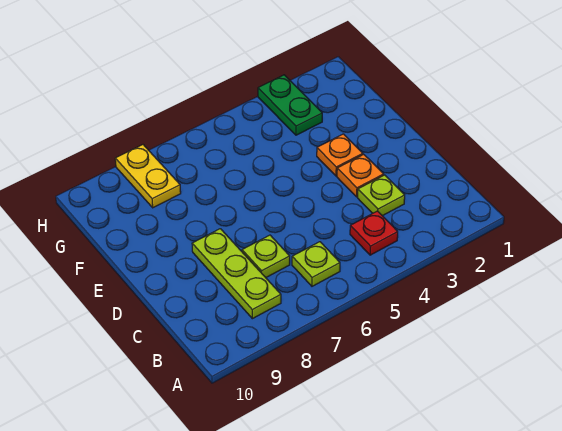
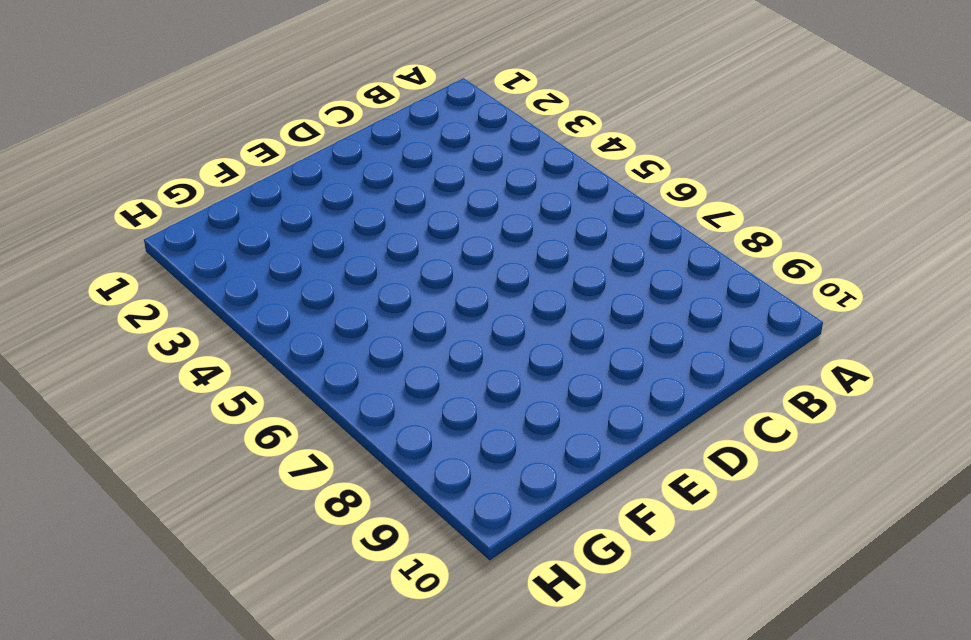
none -> red 1x1 plate [350,211,398,255]
none -> lime 1x1 plate [292,242,340,286]

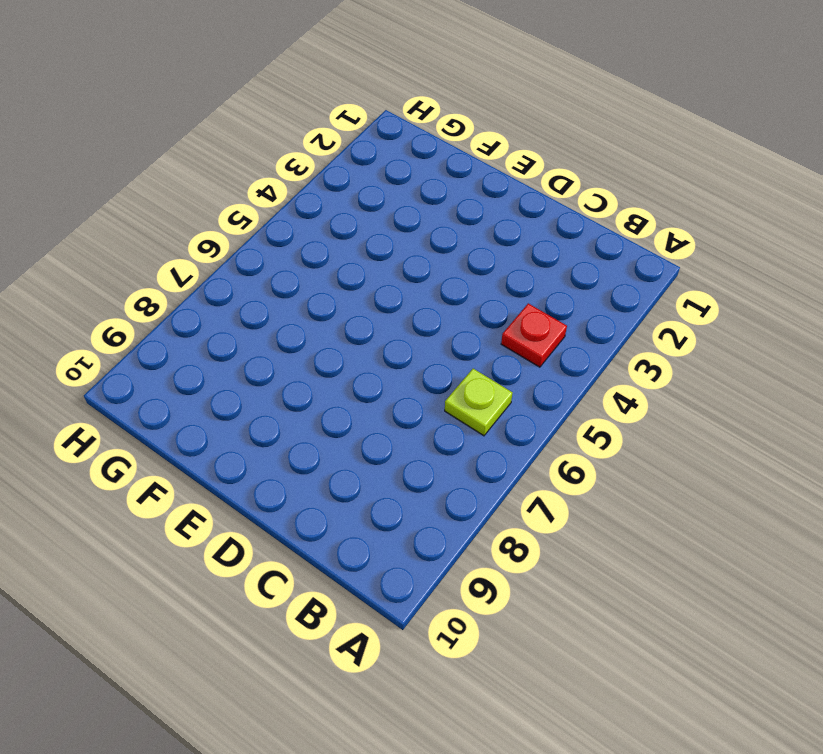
none -> lime 1x3 plate [192,229,281,319]
none -> lime 1x1 plate [358,175,405,216]

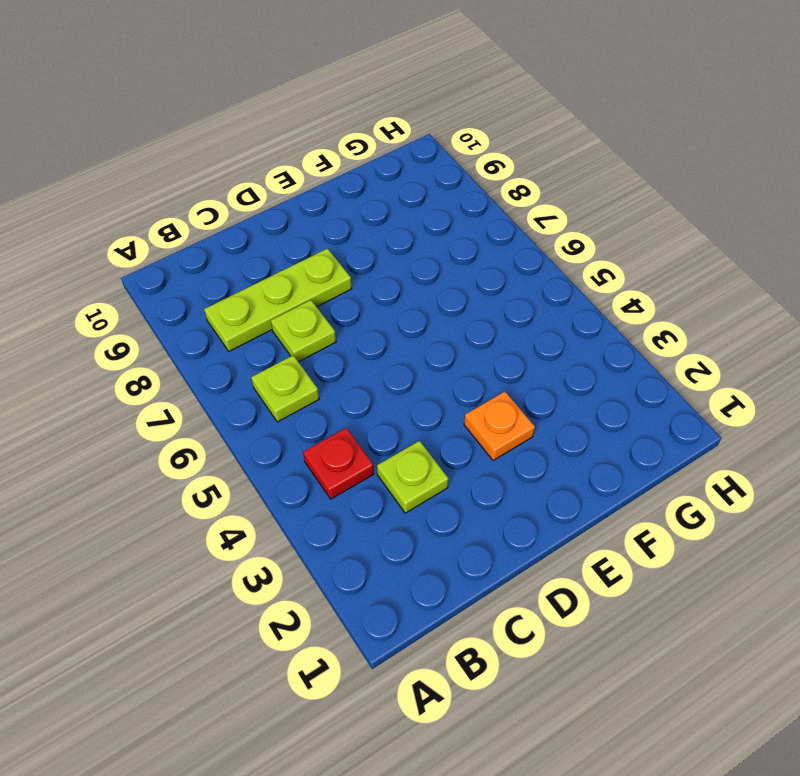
none -> orange 1x1 plate [337,154,384,197]
none -> green 1x2 plate [258,75,322,135]

